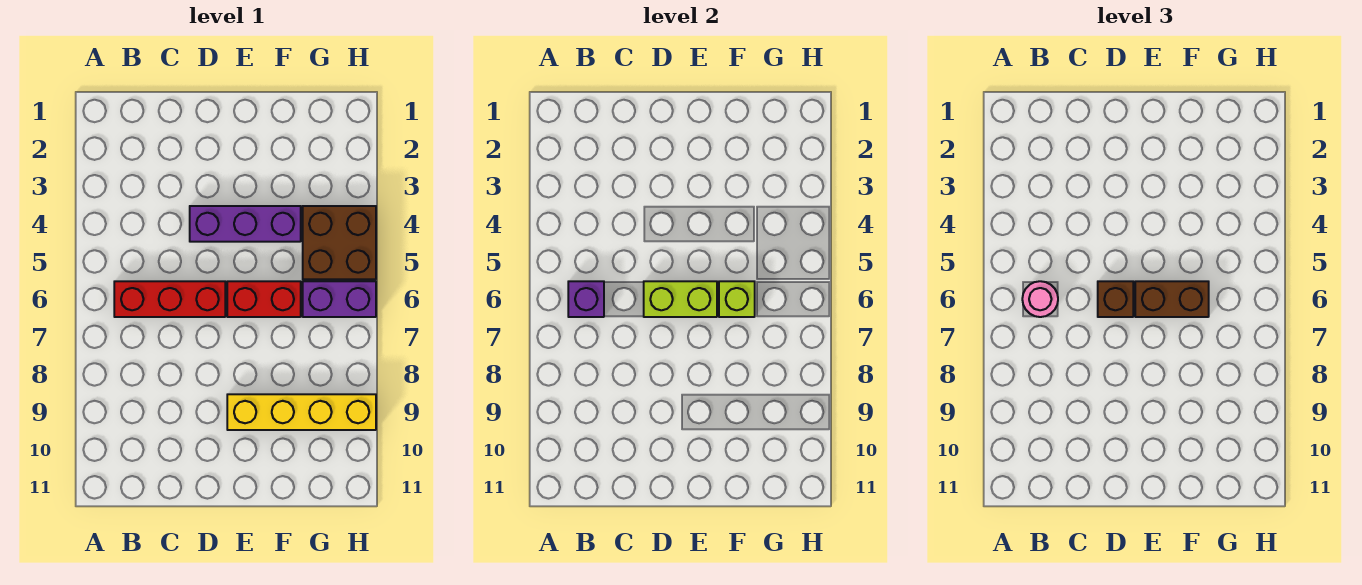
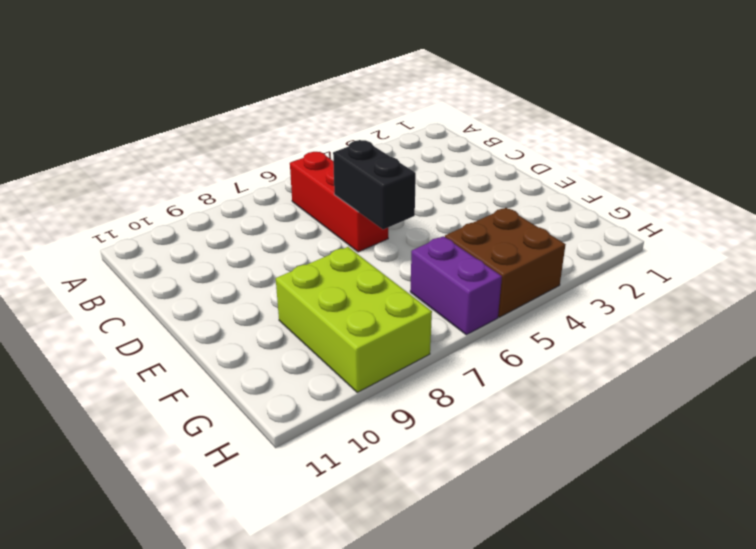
black 1x2 brick [333,140,416,229] -> lime 1x2 brick [644,281,717,317]
lime 2x3 brick [276,247,432,392] -> yellow 1x4 brick [227,394,376,430]
none -> purple 1x3 brick [190,206,301,242]
none -> red 1x2 brick [227,281,301,317]
none -> purple 1x1 brick [568,281,604,317]

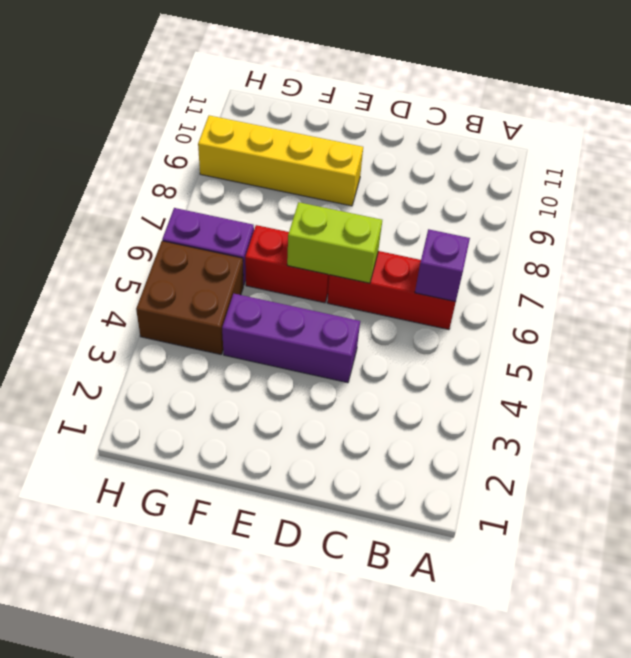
none -> lime 1x1 brick [719,281,755,317]
none -> pink 1x1 round brick [1022,281,1058,317]
none -> brown 1x1 brick [1098,281,1133,317]

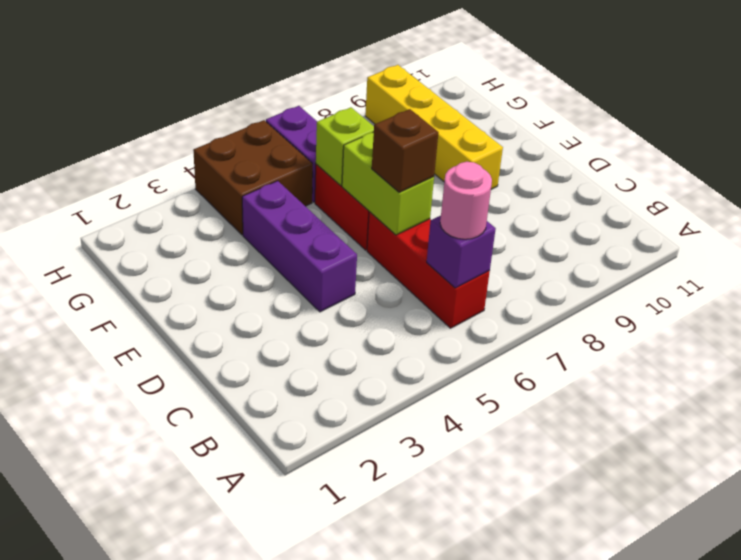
none -> brown 1x2 brick [1135,281,1209,317]

